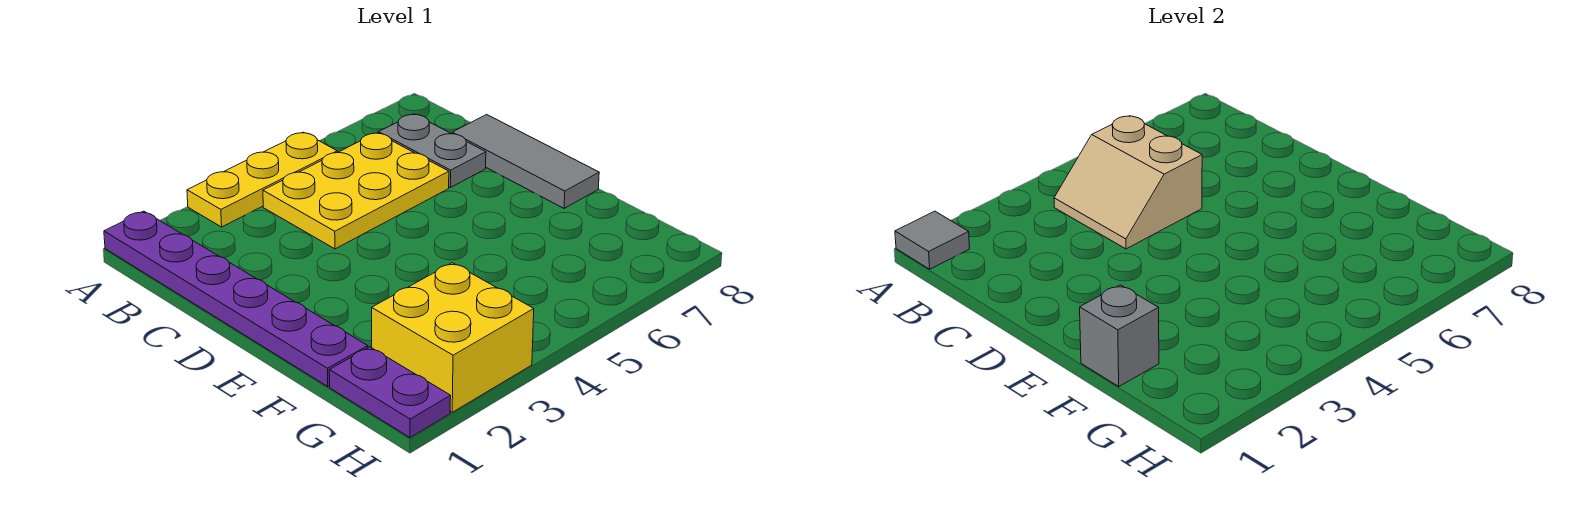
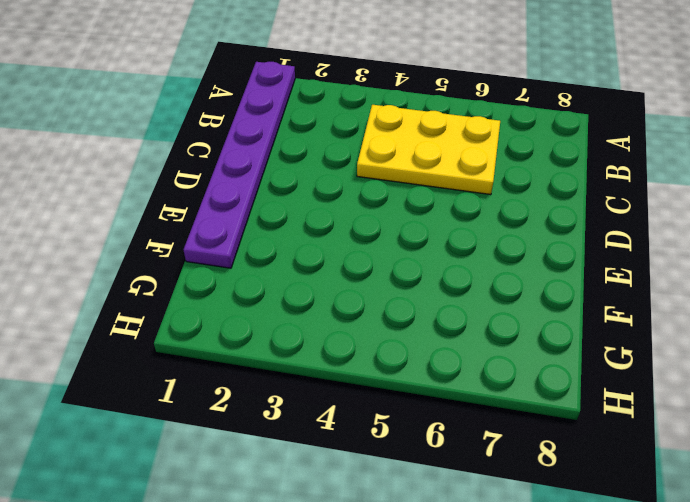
none -> yellow 1x3 plate [187,132,337,227]
none -> grey 1x2 plate [379,114,486,188]

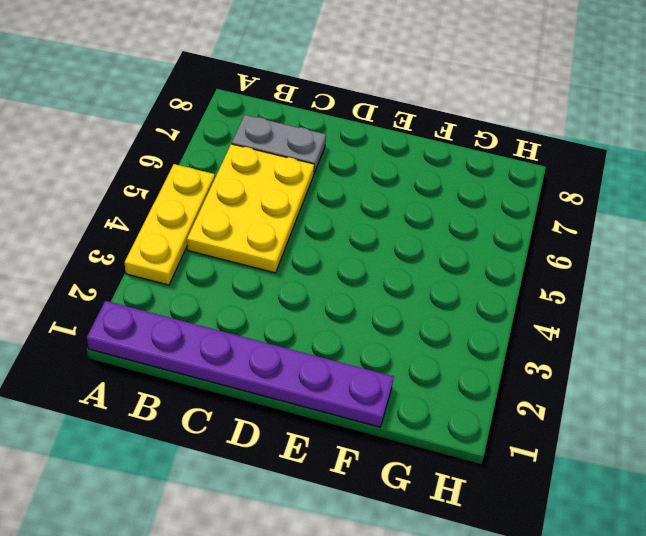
none -> grey 1x3 tile [452,115,599,208]
none -> purple 1x2 plate [329,347,451,438]

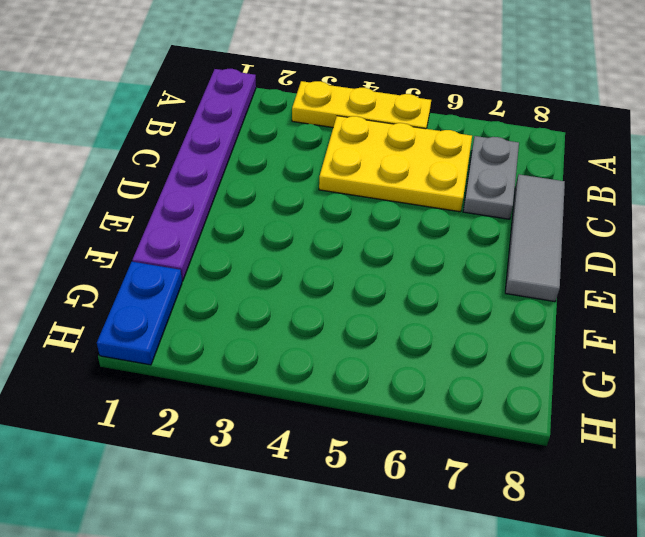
blue 1x2 plate [97,262,182,365] -> purple 1x2 plate [329,347,451,438]
none -> yellow 2x2 brick [372,263,534,412]
none -> grey 1x1 tile [895,211,970,269]

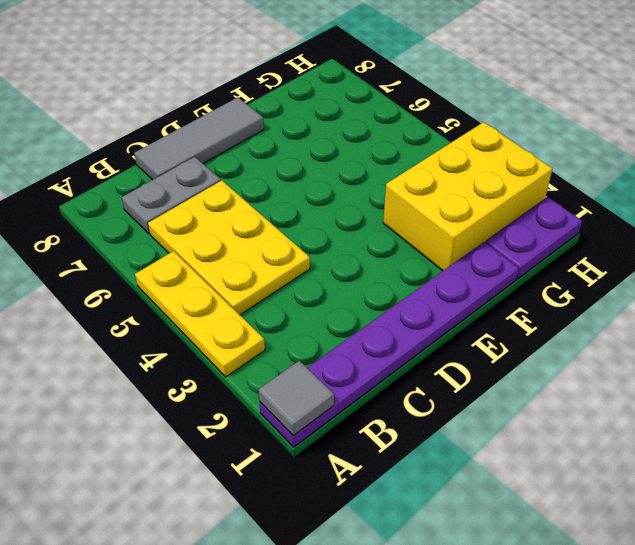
yellow 2x3 brick [383,122,552,271] -> yellow 2x2 brick [372,263,534,412]
none -> tan 2x2 slope [1054,116,1202,249]
none -> grey 1x1 brick [1080,285,1159,386]

